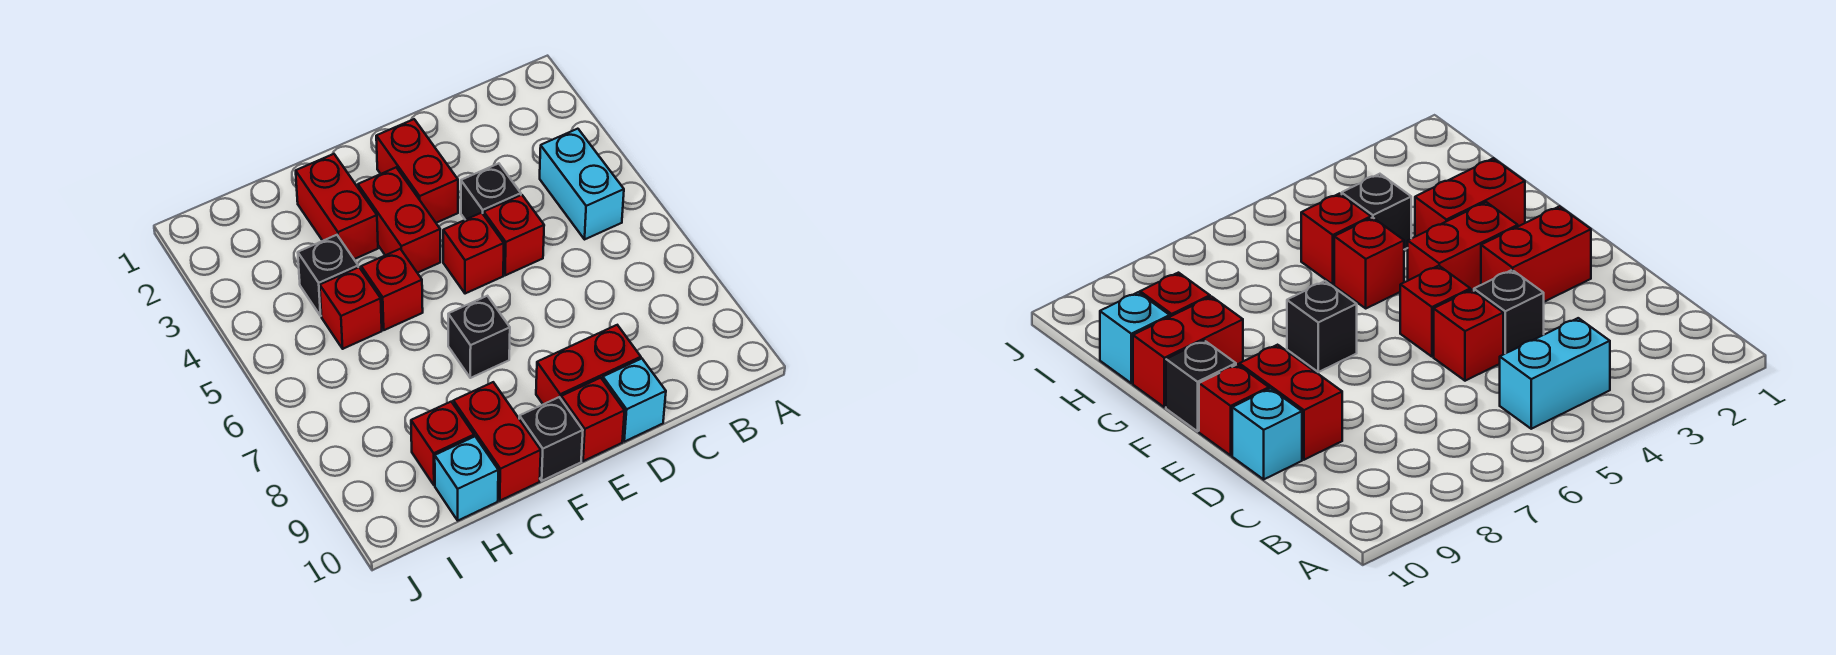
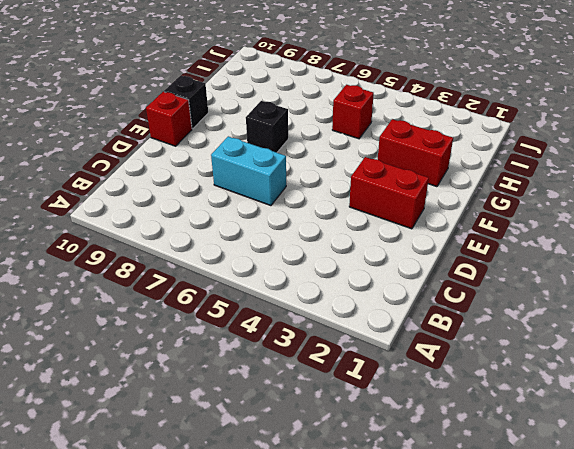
cyan 1x2 brick [211,136,286,206] -> cyan 1x2 brick moved to [540,129,624,239]
none -> black 1x1 brick [461,163,521,220]
none -> red 1x1 brick [484,195,544,275]
none -> red 1x2 brick [536,325,641,404]

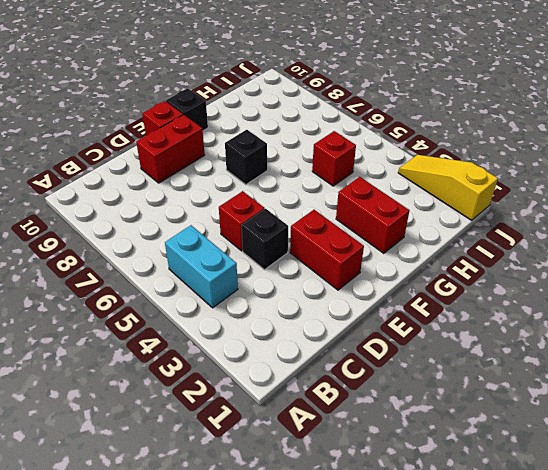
yellow 1x3 slope [398,155,498,220] -> none
none -> cyan 1x1 brick [603,359,666,442]
none -> red 1x1 brick [443,213,504,294]
none -> red 1x2 brick [358,168,440,273]

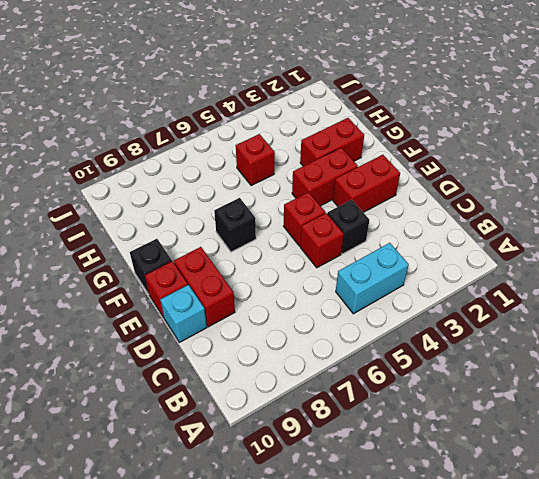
none -> red 1x1 brick [361,249,423,330]
none -> red 1x2 brick [453,382,541,501]
none -> black 1x1 brick [298,235,358,316]

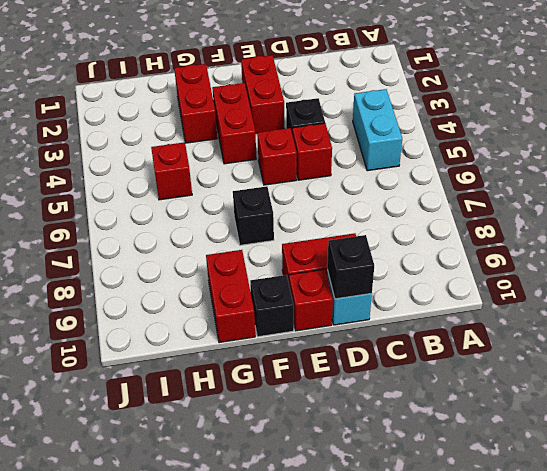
black 1x1 brick [327,235,374,299] -> black 1x1 brick moved to [298,235,358,316]
none -> red 1x1 brick [361,249,423,330]
none -> red 1x1 brick [411,402,474,485]
none -> cyan 1x1 brick [435,437,498,520]

